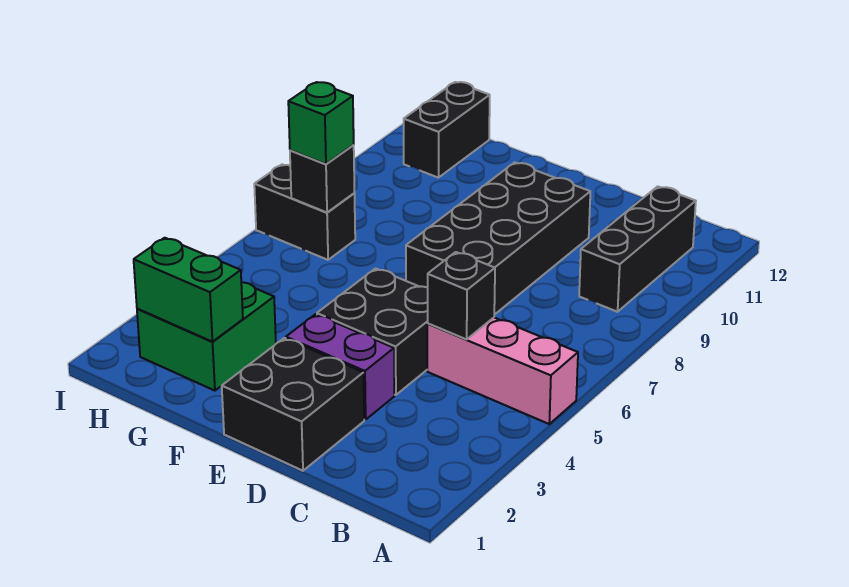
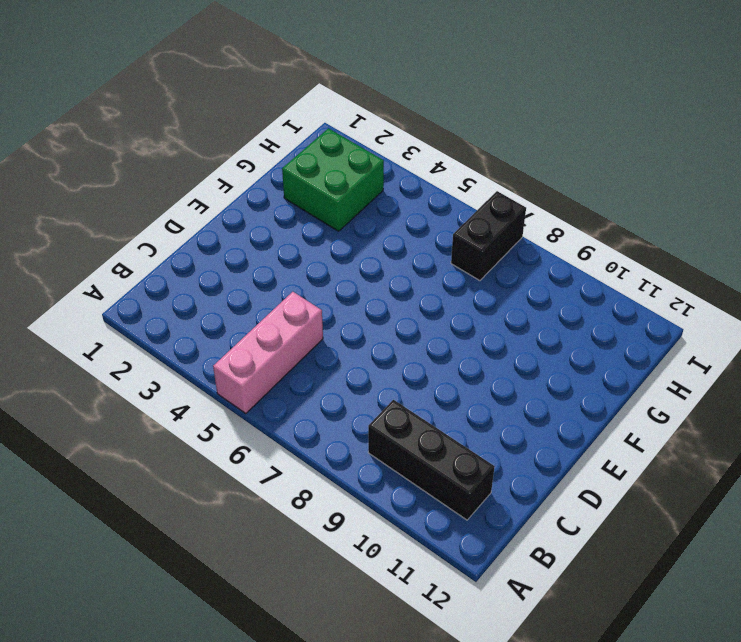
none -> black 2x2 brick [222,338,364,471]
none -> purple 1x2 brick [286,314,395,420]
none -> black 2x2 brick [317,269,428,395]

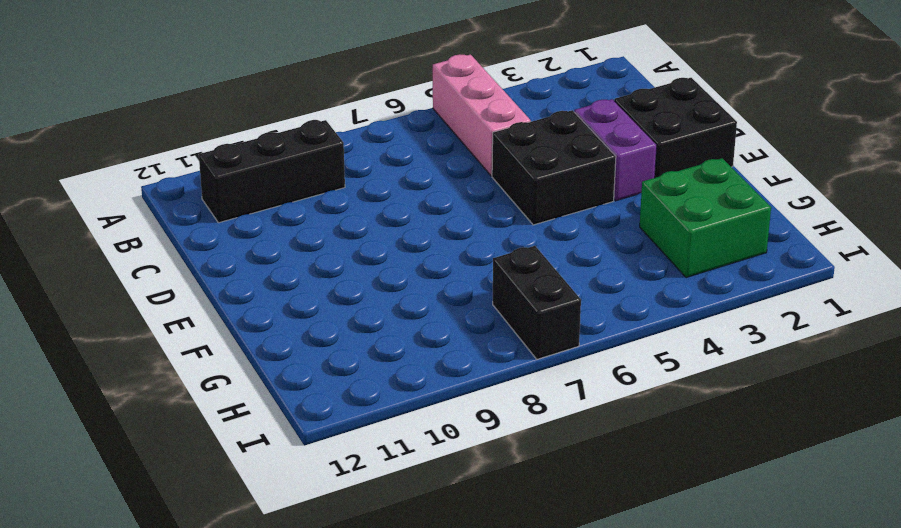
none -> black 2x4 brick [406,162,590,315]
none -> black 1x2 brick [404,82,490,178]
none -> black 1x1 brick [427,252,495,339]

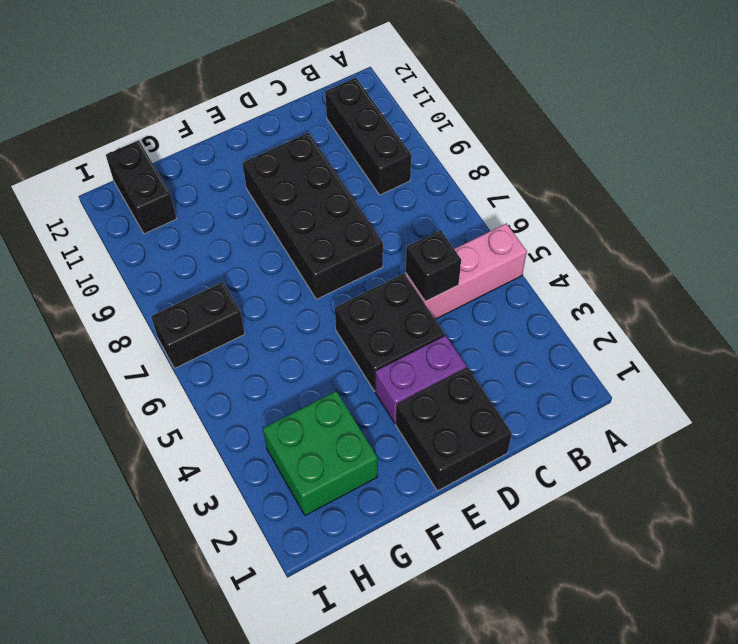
none -> green 1x2 brick [134,238,243,342]
none -> black 1x1 brick [290,145,355,212]
none -> green 1x1 brick [288,82,354,164]

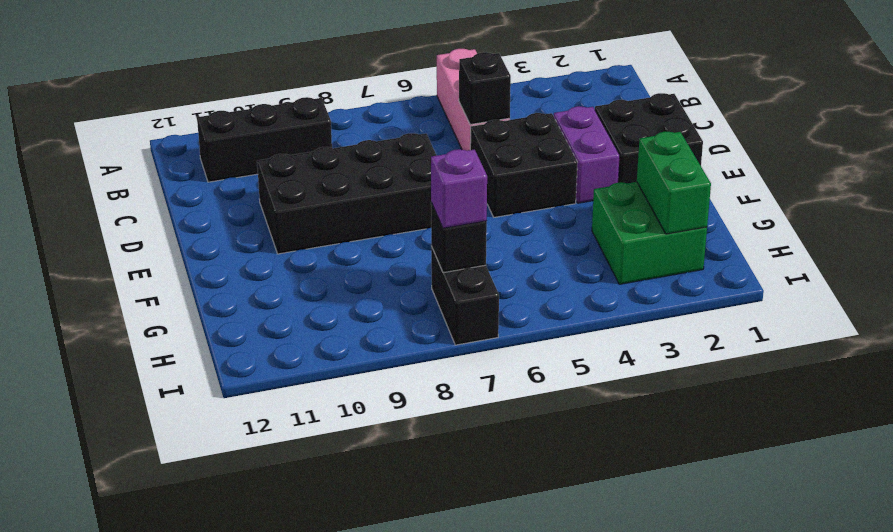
purple 1x1 brick [431,149,487,228] -> green 1x1 brick [288,82,354,164]
none -> black 1x2 brick [404,82,490,178]

